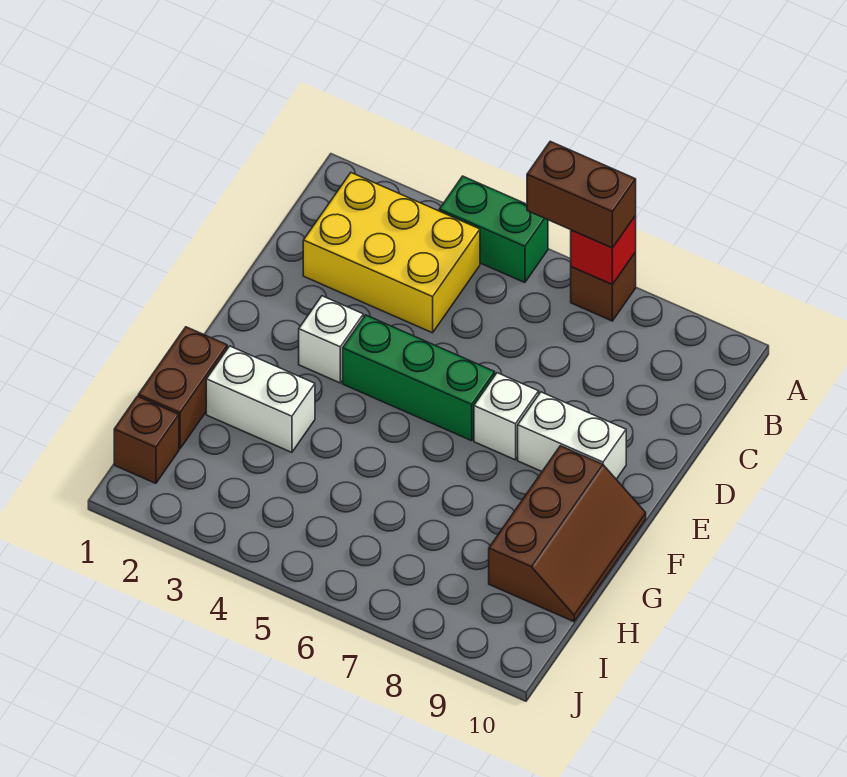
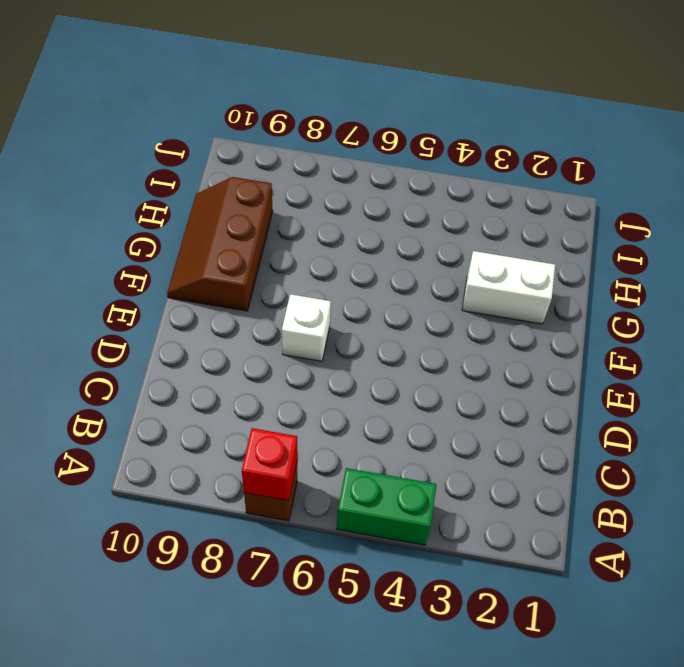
none -> yellow 2x3 brick [303,173,480,333]
none -> white 1x1 brick [299,296,363,383]
none -> green 1x3 brick [343,315,495,441]

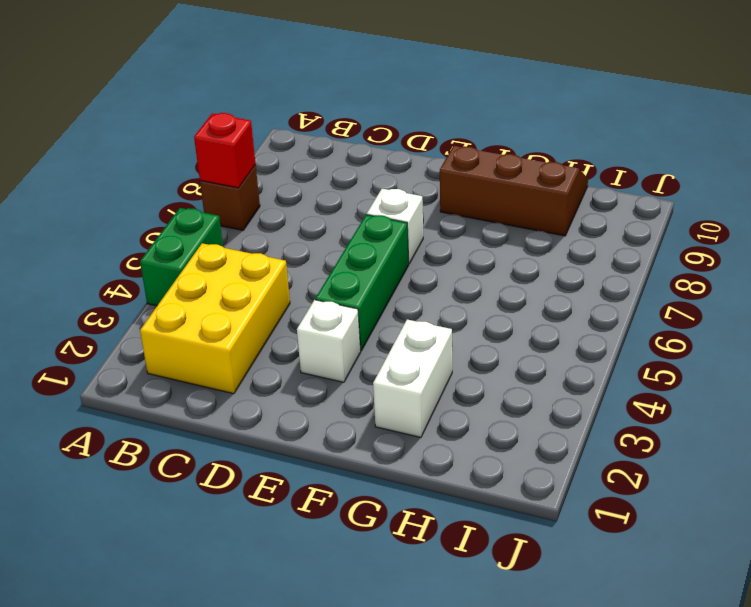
none -> white 1x2 brick [518,392,626,479]
none -> brown 1x2 brick [138,327,227,449]
none -> brown 1x1 brick [114,396,179,483]

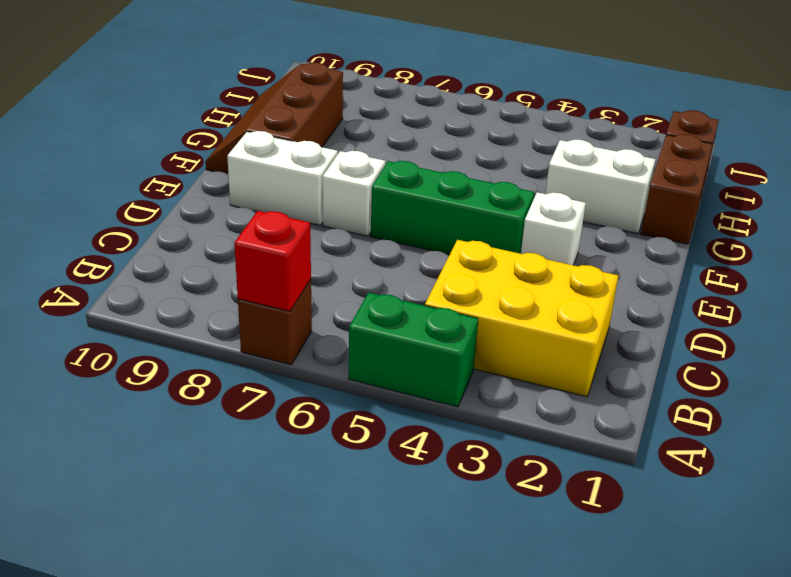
none -> brown 1x2 brick [527,141,636,248]

